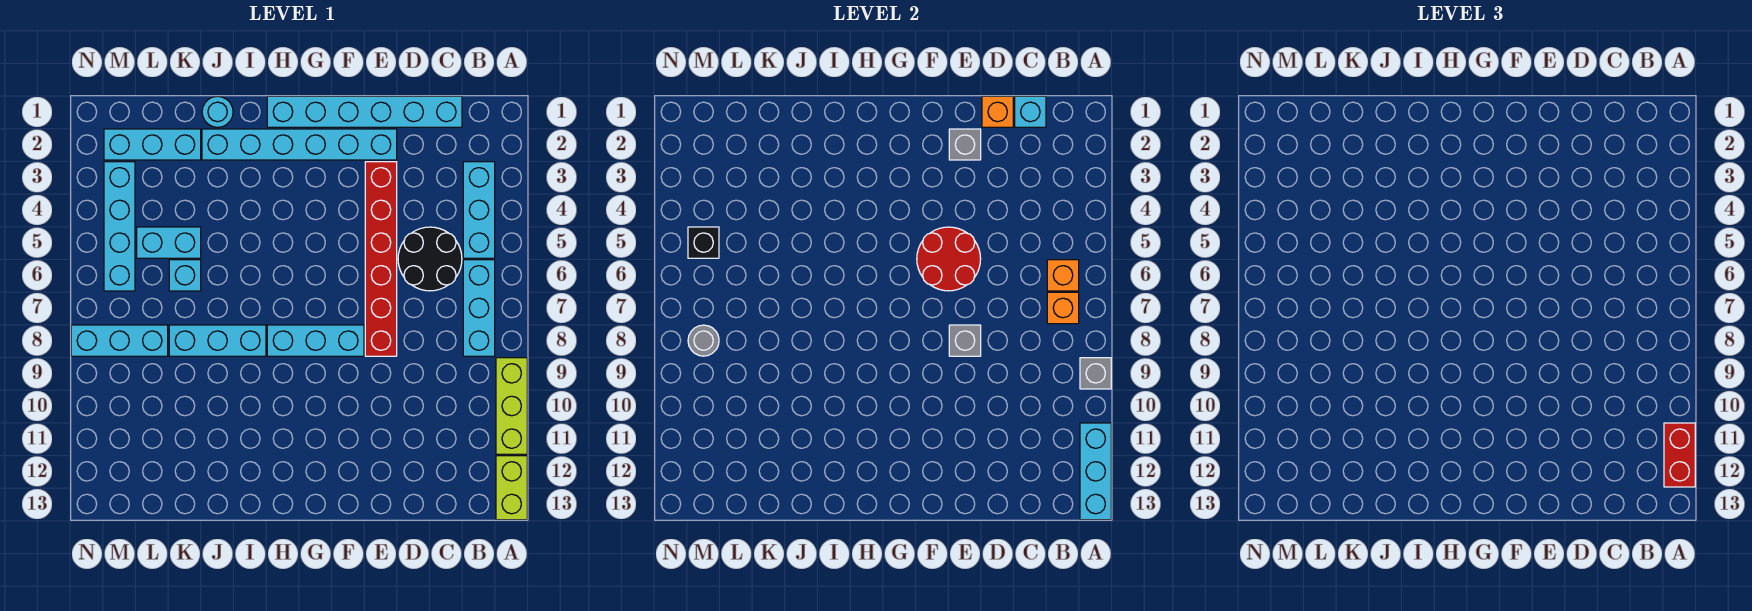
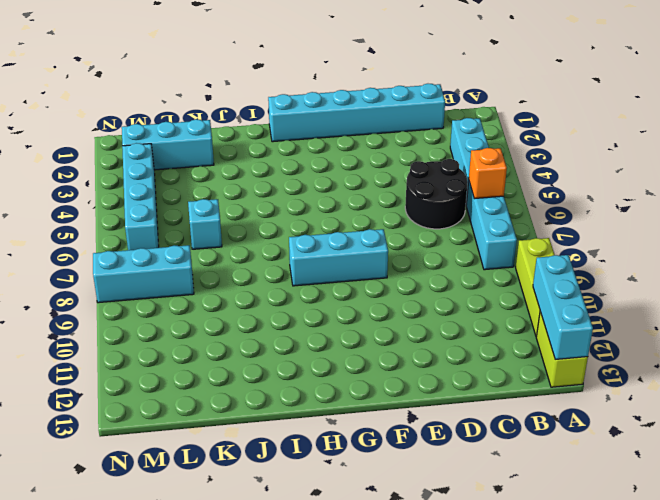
none -> cyan 1x6 brick [202,129,397,160]
none -> red 1x6 brick [365,162,397,356]
none -> cyan 1x3 brick [169,325,266,356]

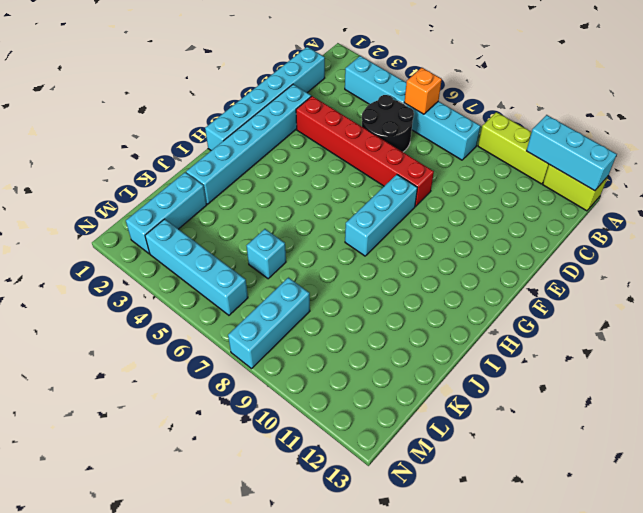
none -> cyan 1x3 brick [169,325,266,356]
none -> cyan 1x1 round brick [202,96,233,127]
none -> cyan 1x2 brick [137,227,201,258]

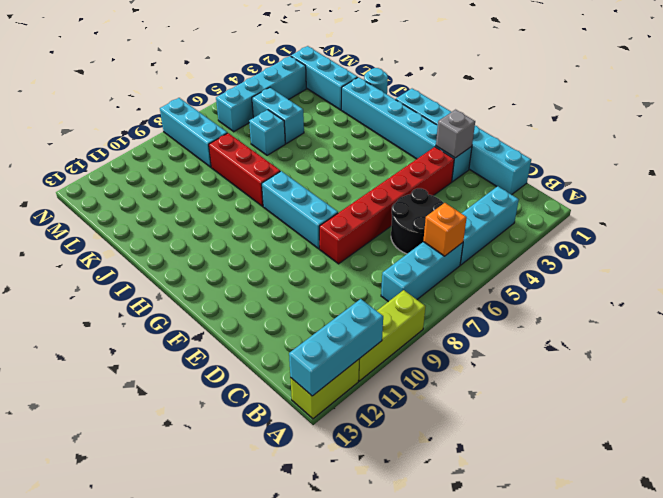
red 1x3 brick [209,133,280,206] -> cyan 1x3 brick [169,325,266,356]
none -> grey 1x1 brick [1080,358,1111,389]
none -> orange 1x1 brick [1047,292,1079,324]
none -> cyan 1x1 brick [1015,96,1046,127]

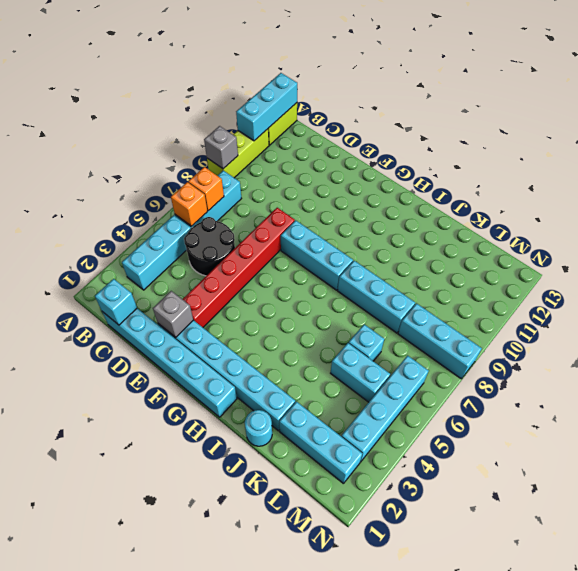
none -> orange 1x1 brick [982,96,1013,127]
none -> red 2x2 round brick [917,227,981,291]
none -> grey 1x1 brick [949,325,981,356]

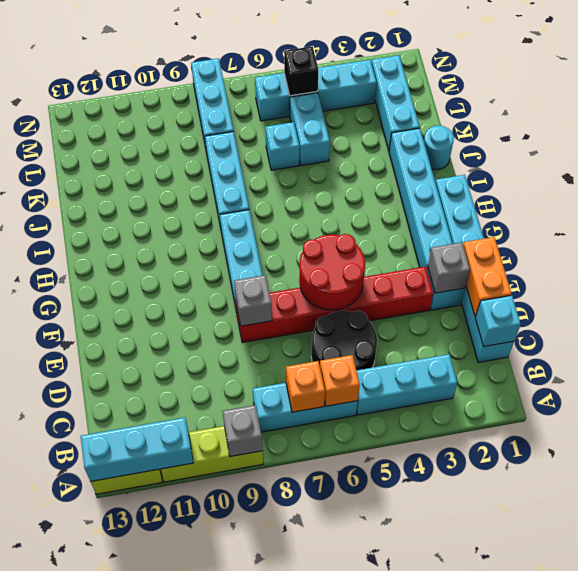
orange 1x2 brick [463,237,512,317] -> orange 1x1 brick [982,96,1013,127]
none -> grey 1x1 round brick [688,325,719,356]
none -> red 1x2 brick [1664,423,1695,487]

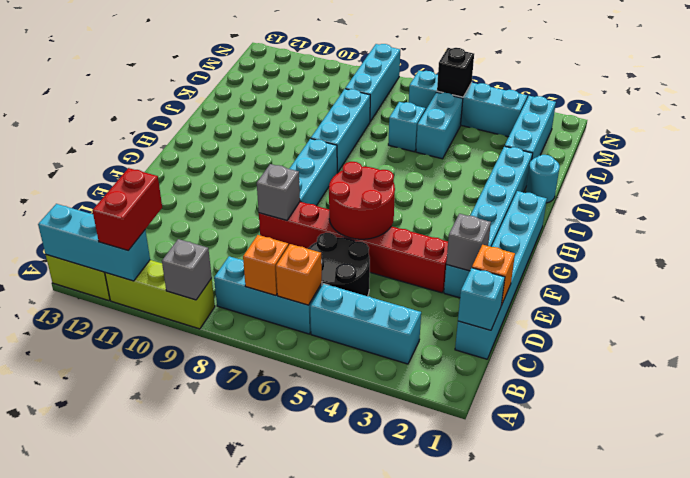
red 1x2 brick [92,168,162,251] -> red 1x2 brick turned to [1664,423,1695,487]
none -> grey 1x1 round brick [688,325,719,356]

